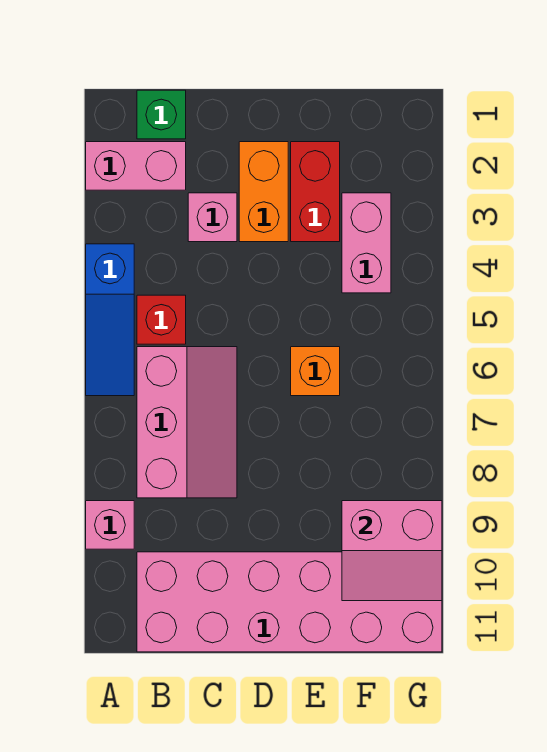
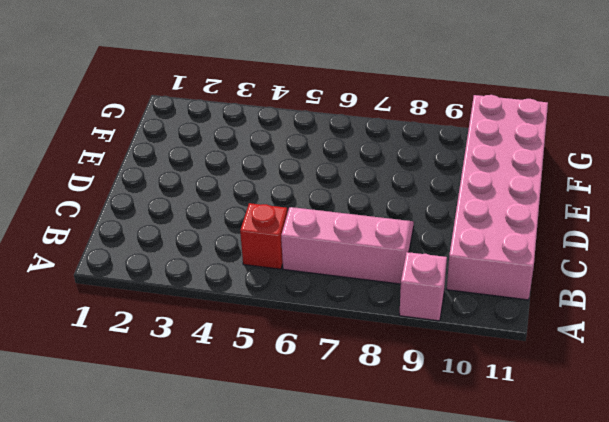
none -> pink 1x2 brick [86,142,186,190]
none -> blue 1x3 slope [86,244,134,396]
none -> green 1x1 brick [137,90,186,139]

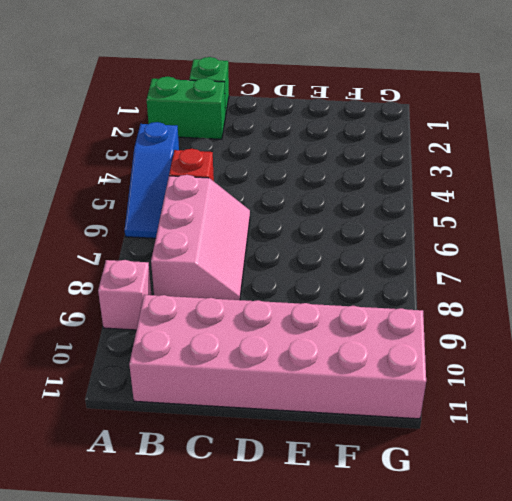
green 1x2 brick [147,77,225,139] -> pink 1x2 brick [86,142,186,190]
none -> pink 1x1 brick [188,193,237,242]
none -> orange 1x2 brick [239,142,288,242]
none -> red 1x2 brick [291,142,340,242]

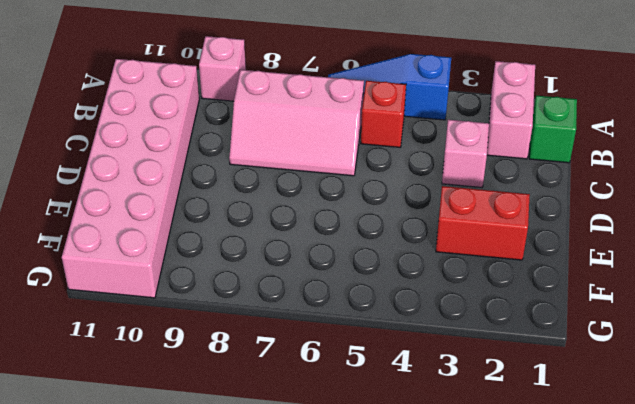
none -> orange 1x2 brick [239,142,288,242]
none -> orange 1x1 brick [291,347,340,396]
none -> pink 1x2 brick [342,193,391,293]

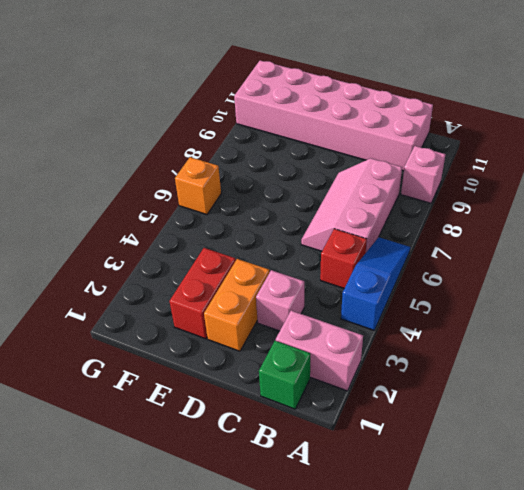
orange 1x1 brick [175,157,221,215] -> orange 1x1 brick moved to [291,347,340,396]
none -> pink 1x2 brick [342,193,391,293]
none -> pink 2x2 slope [342,501,442,601]

